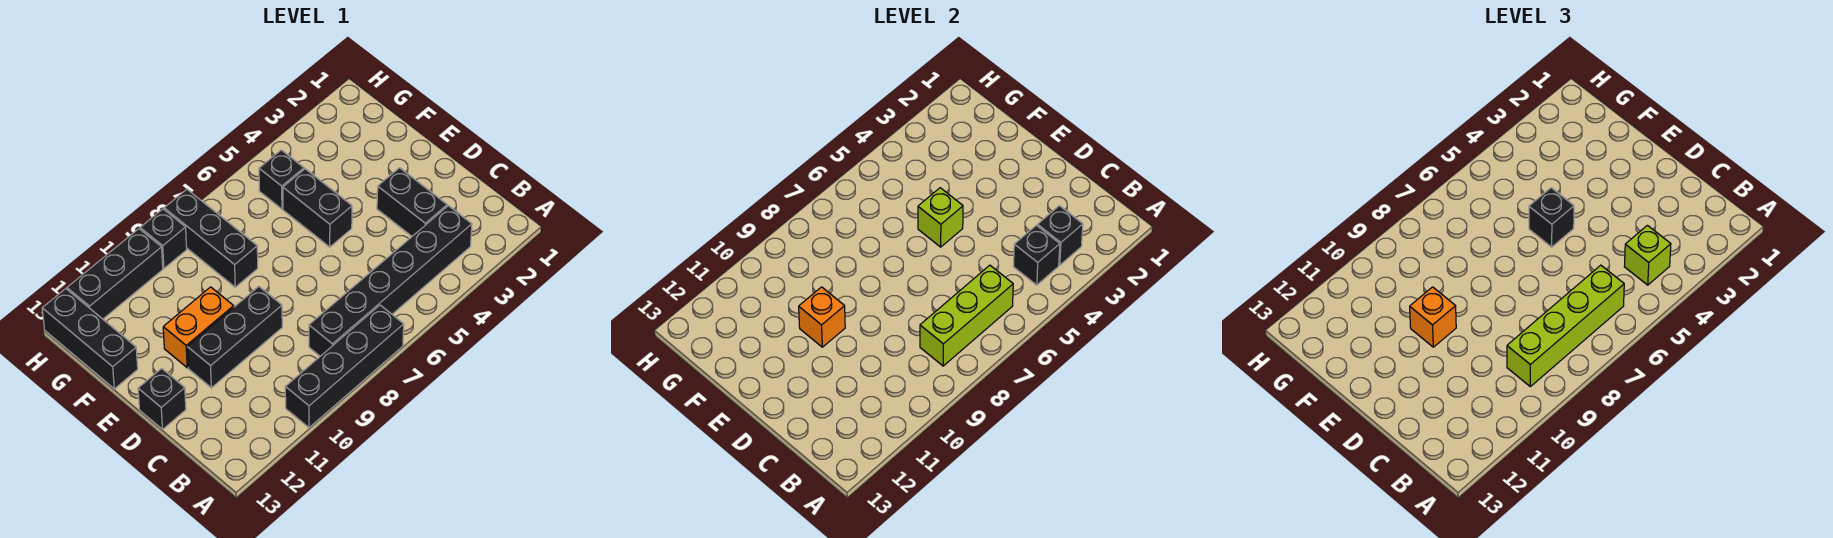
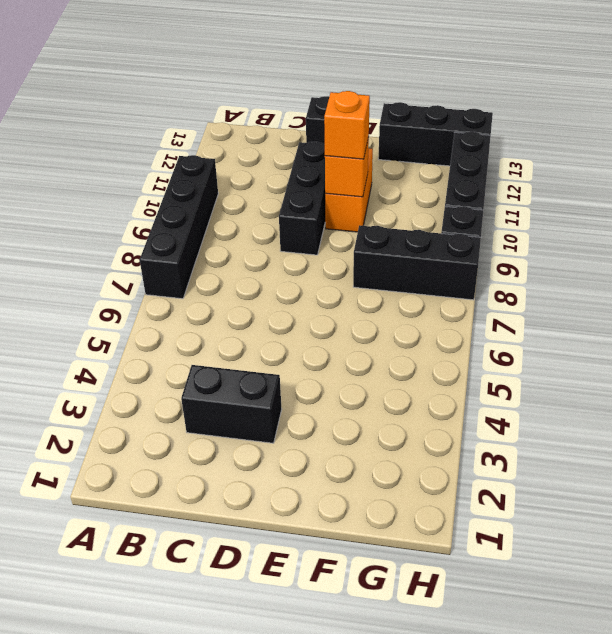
none -> black 1x6 brick [309,206,472,356]
none -> black 1x2 brick [283,169,352,247]
none -> black 1x1 brick [259,150,304,209]

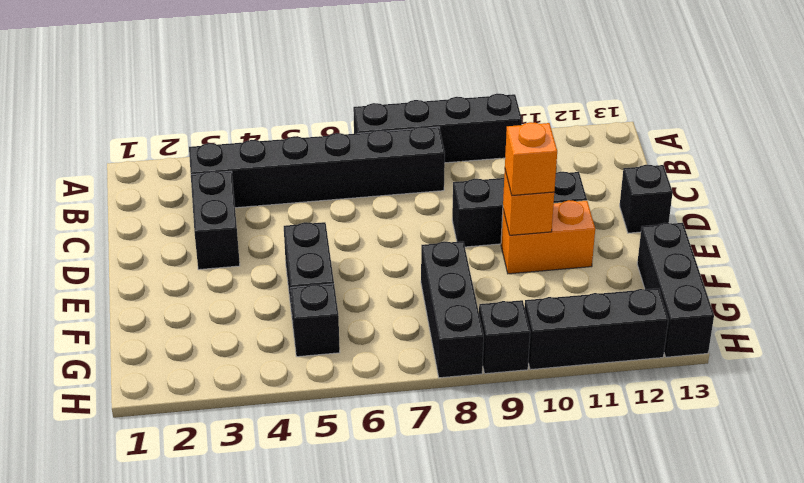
none -> black 1x1 brick [1037,206,1083,265]
none -> black 1x1 brick [1013,225,1060,285]
none -> lime 1x3 brick [920,265,1013,366]

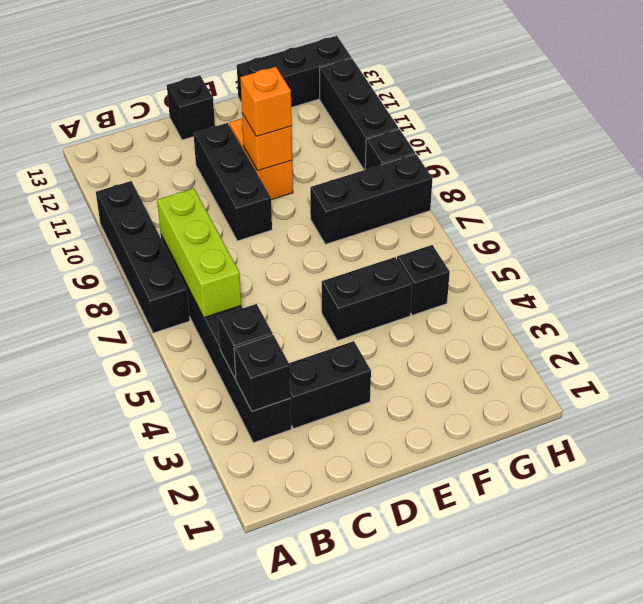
none -> lime 1x1 brick [918,188,963,247]
none -> lime 1x1 brick [1624,225,1671,285]
none -> lime 1x4 brick [1507,265,1624,386]

